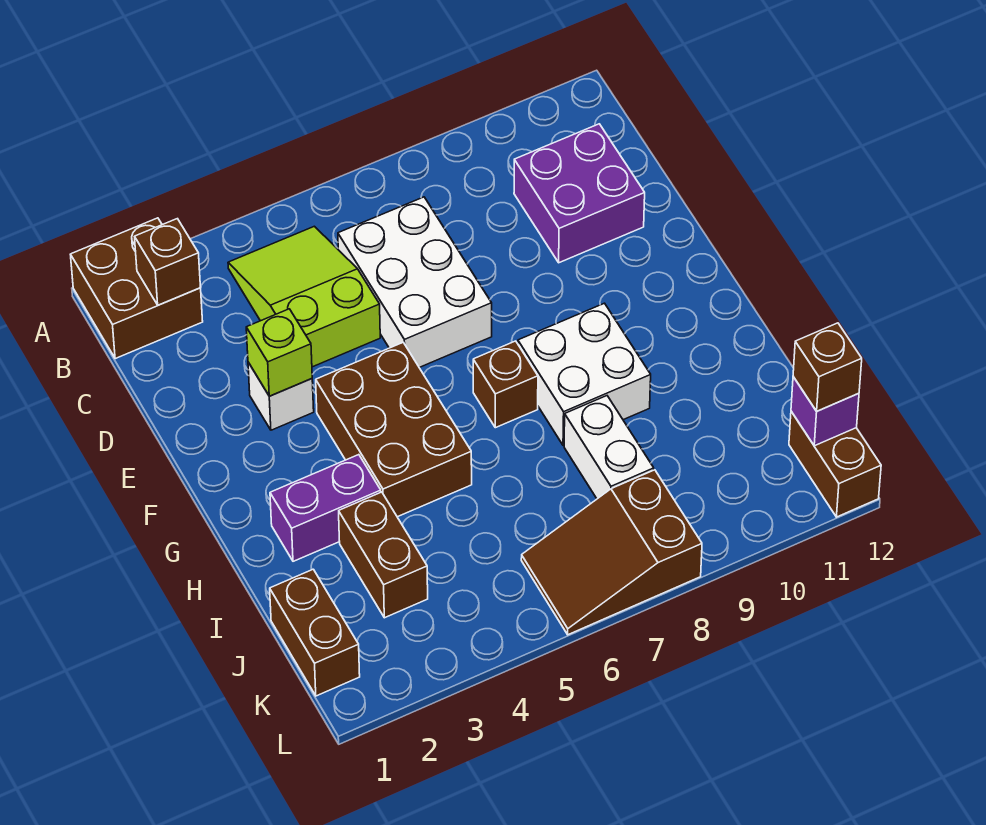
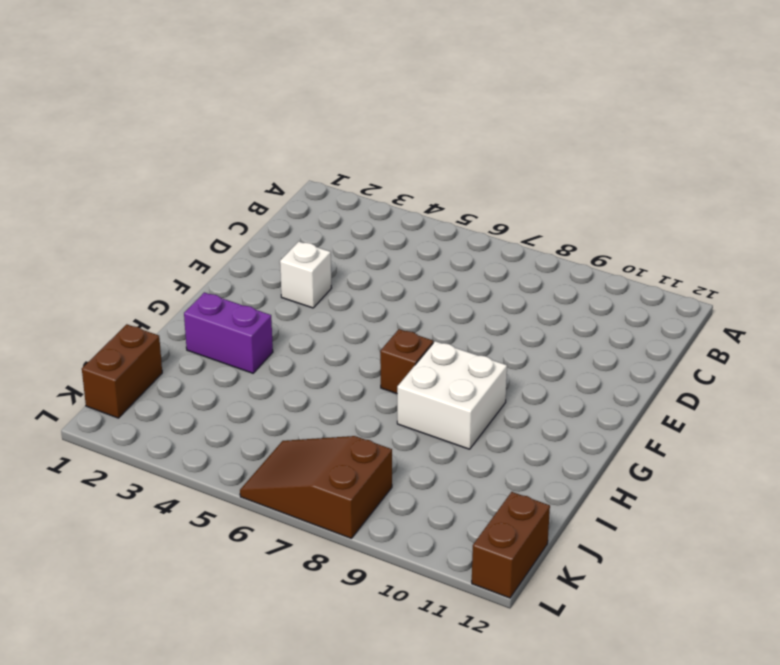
none -> brown 2x2 brick [70,218,203,359]
none -> lime 2x3 slope [228,226,380,367]
none -> white 2x3 brick [338,197,492,367]

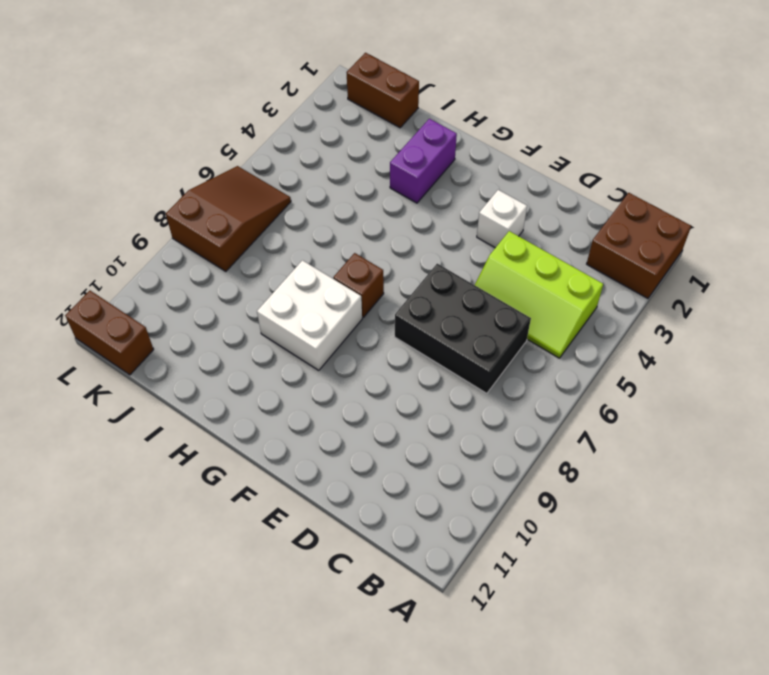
lime 2x3 slope [475,231,603,358] -> lime 2x3 slope turned to [228,226,380,367]
black 2x3 brick [395,264,531,393] -> white 2x3 brick [338,197,492,367]
none -> purple 2x2 brick [514,124,645,263]
none -> brown 2x3 brick [316,343,472,517]
none -> brown 1x2 brick [339,492,428,618]

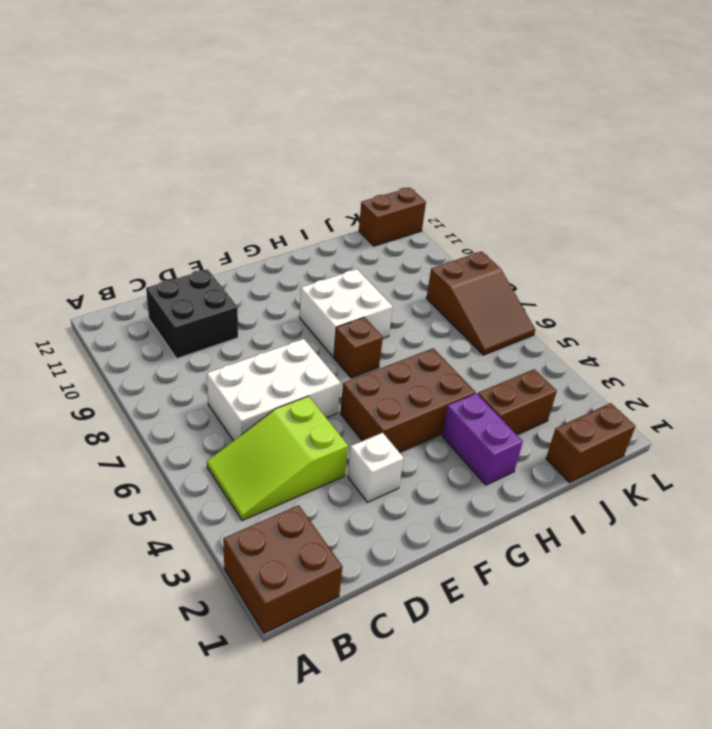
black 2x2 brick [146,269,238,359] -> purple 2x2 brick [514,124,645,263]
none -> white 1x2 brick [564,396,654,499]
none -> brown 1x1 brick [135,219,201,305]
none -> lime 1x1 brick [246,309,312,396]

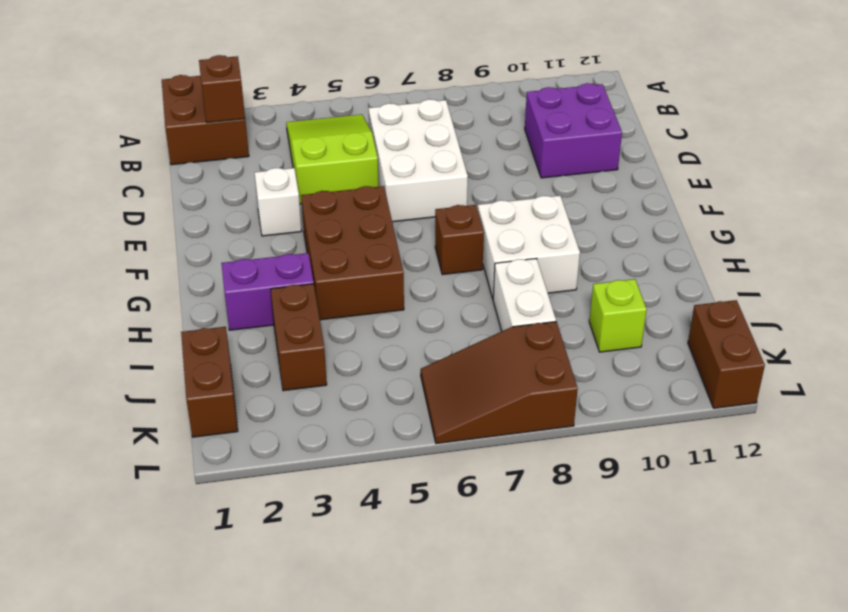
lime 1x1 brick [589,279,647,352] -> lime 1x1 brick moved to [246,309,312,396]
none -> purple 1x1 brick [791,377,859,446]
none -> brown 1x1 brick [793,323,862,411]

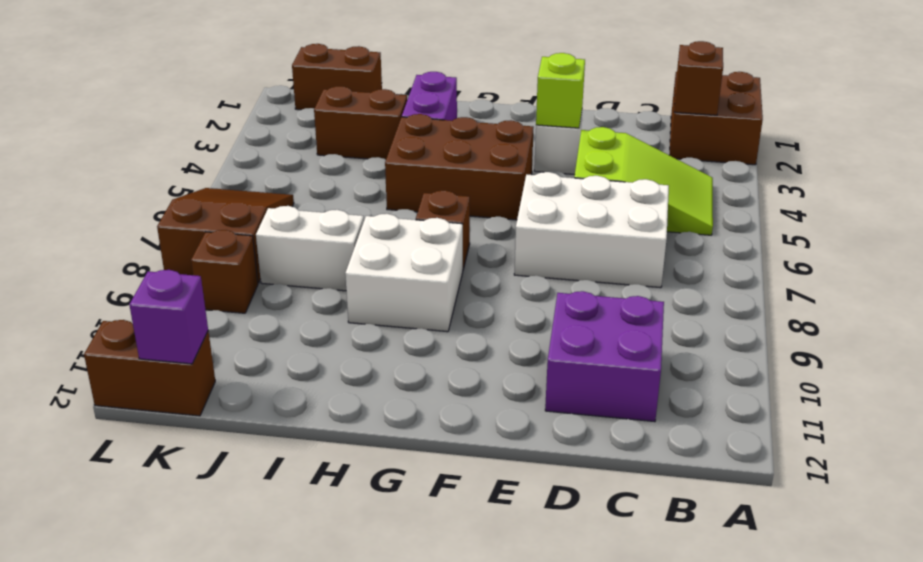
brown 1x1 brick [191,230,258,313] -> brown 1x1 brick moved to [793,323,862,411]

